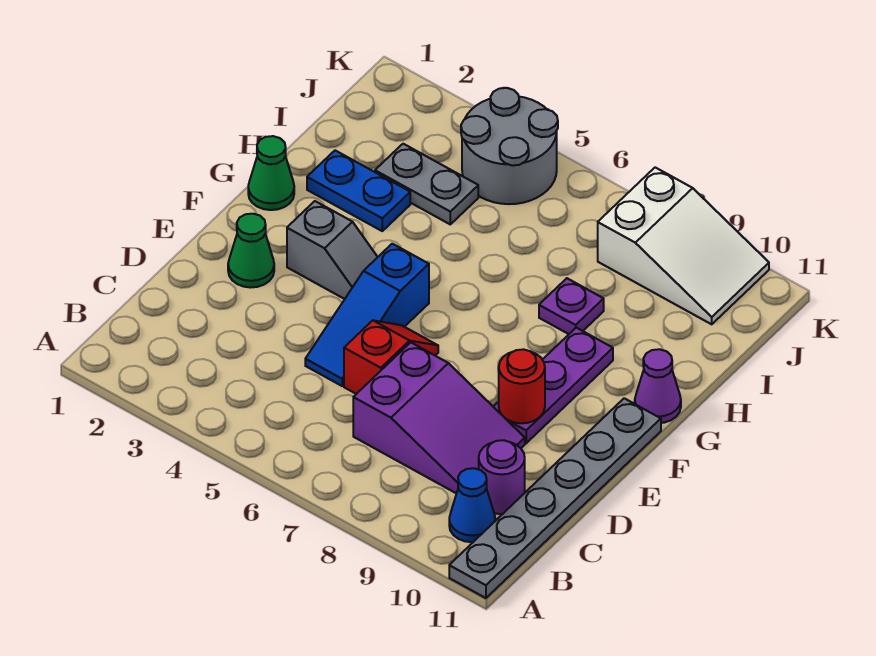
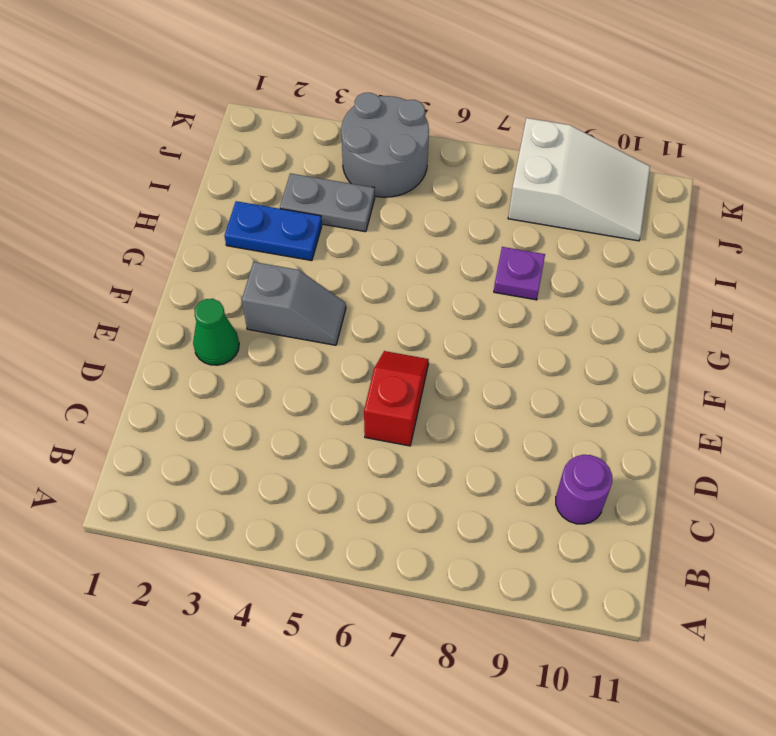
none -> grey 1x6 plate [449,398,661,598]
none -> blue 1x1 cone [449,468,495,542]
none -> purple 2x3 slope [353,342,525,493]

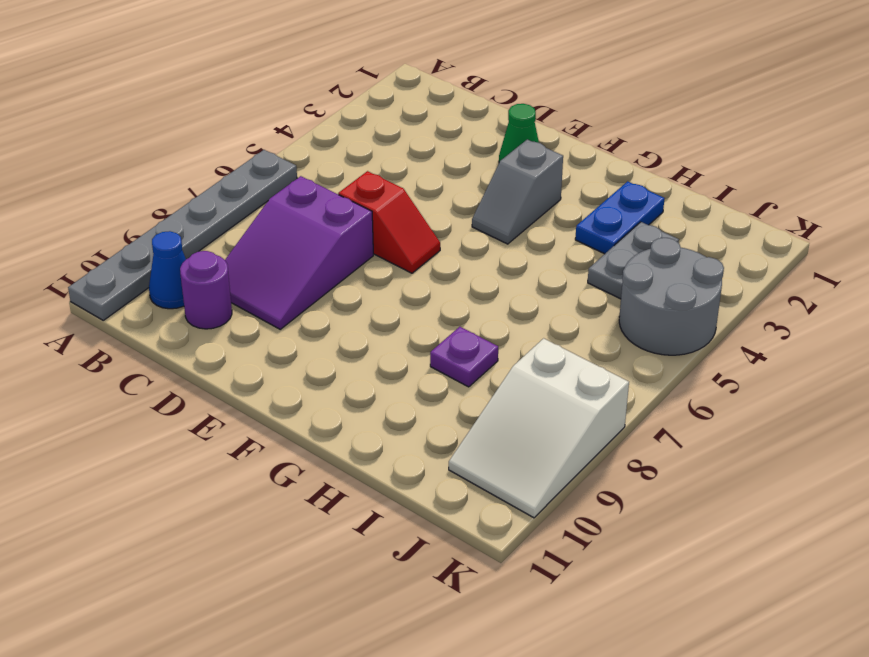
grey 1x6 plate [68,150,297,320] -> grey 1x6 plate turned to [449,398,661,598]
none -> blue 1x3 slope [305,244,429,386]
none -> purple 1x3 plate [493,328,613,443]
none -> green 1x1 cone [248,136,294,210]

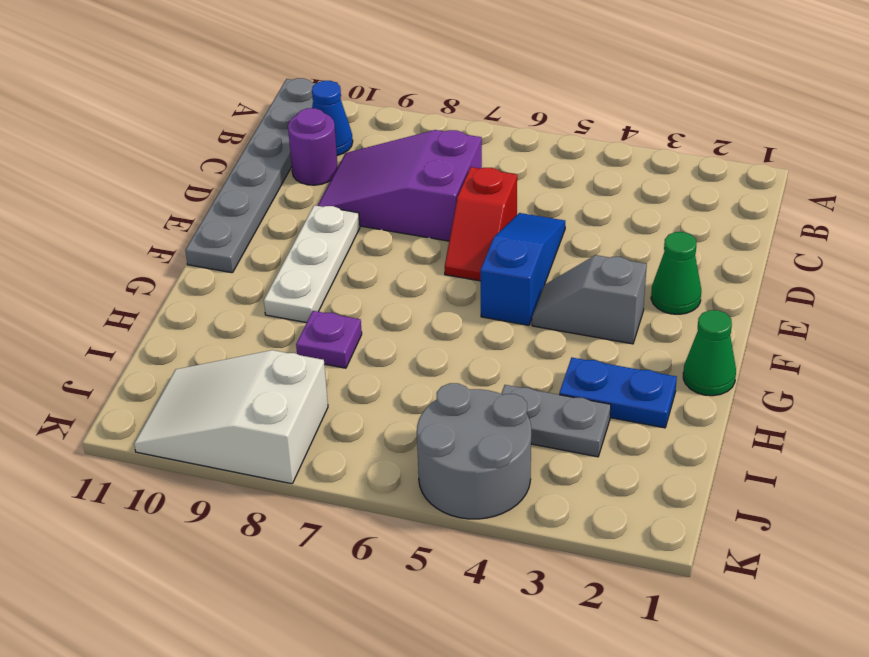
white 1x3 plate [264,205,360,323] -> purple 1x3 plate [493,328,613,443]
none -> purple 1x1 cone [635,349,681,423]
none -> red 1x1 round brick [499,349,545,423]

